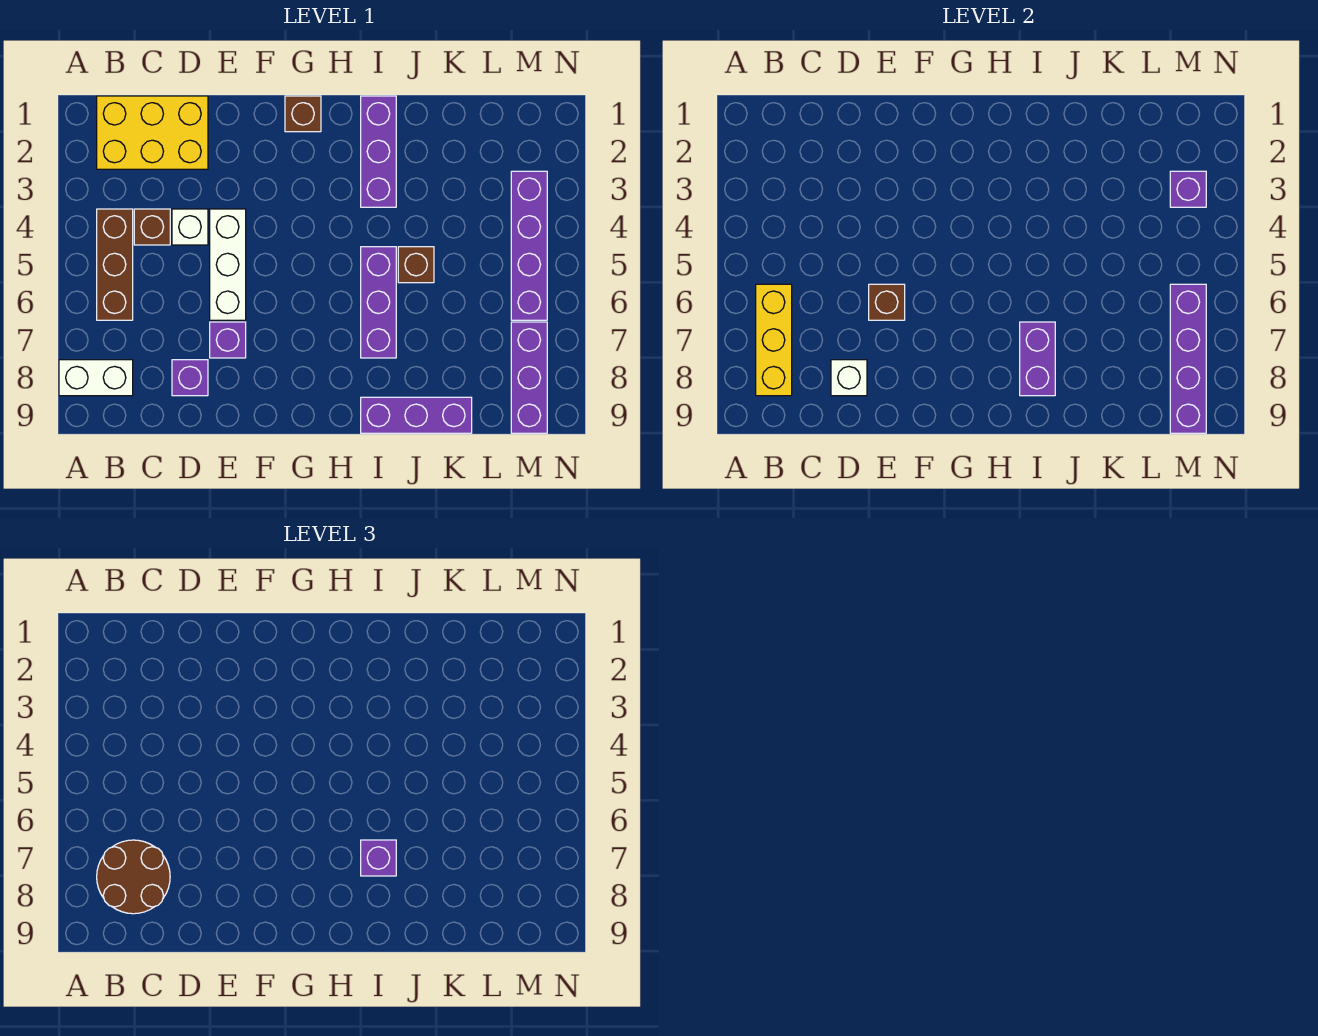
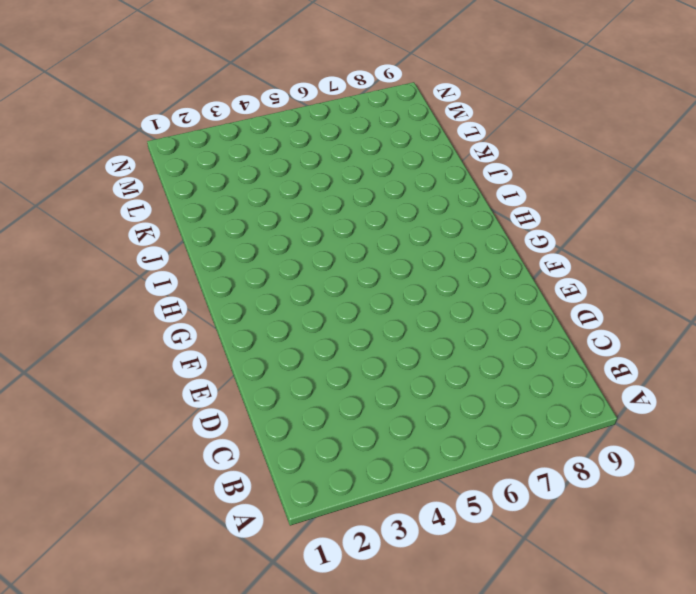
none -> white 1x2 brick [59,360,133,396]
none -> yellow 2x3 brick [97,96,208,169]
none -> brown 1x3 brick [97,209,133,320]

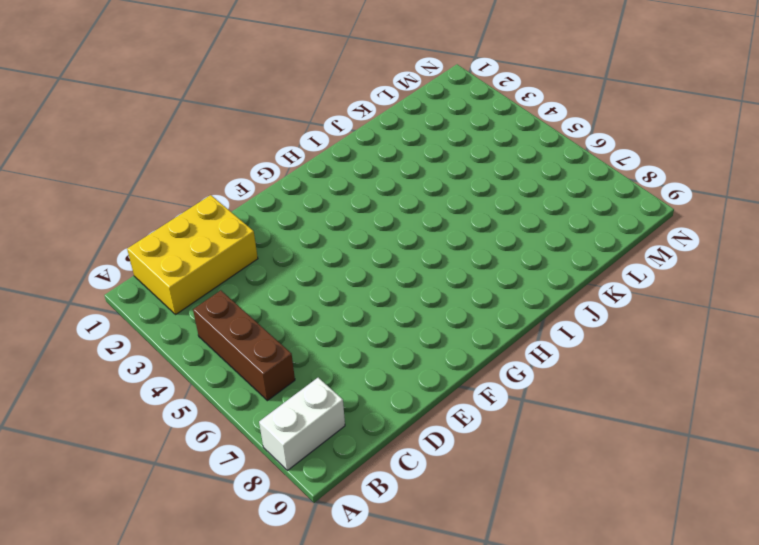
none -> brown 1x1 brick [134,209,170,245]
none -> white 1x1 brick [172,209,208,245]
none -> purple 1x1 brick [172,360,208,396]

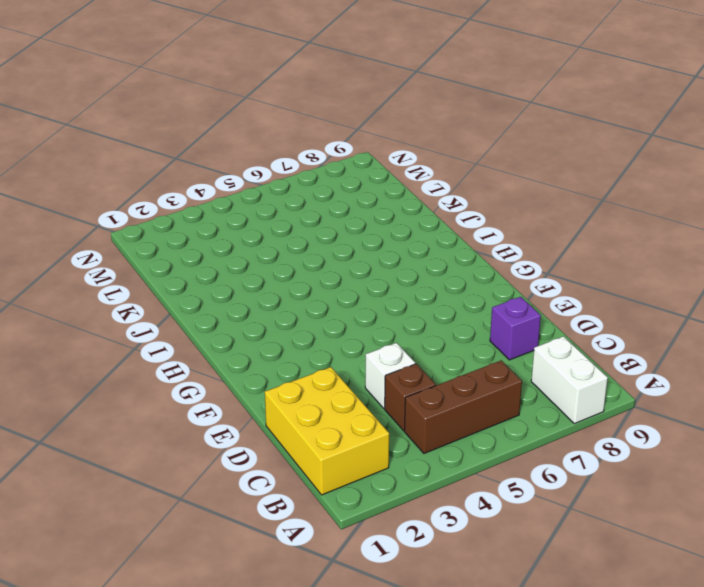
none -> white 1x3 brick [210,209,246,320]
none -> purple 1x1 brick [210,322,246,358]
none -> brown 1x1 brick [285,96,321,132]

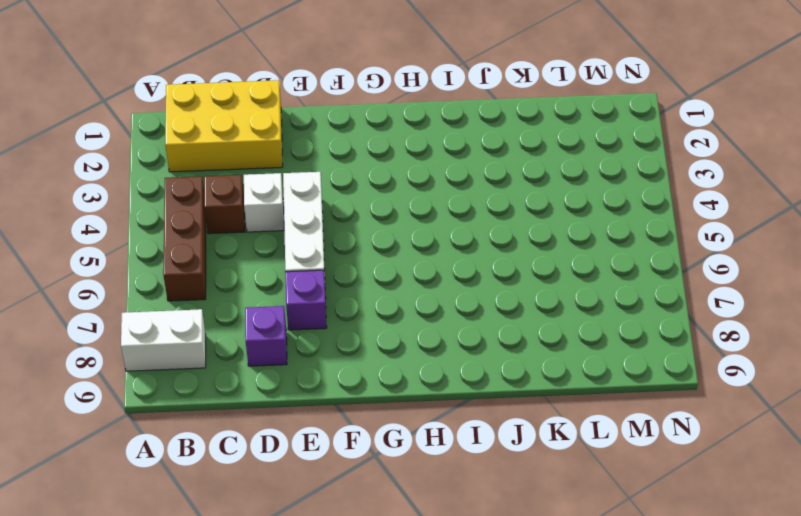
none -> brown 1x1 brick [285,96,321,132]
none -> purple 1x3 brick [361,96,396,207]
none -> purple 1x3 brick [361,247,396,358]

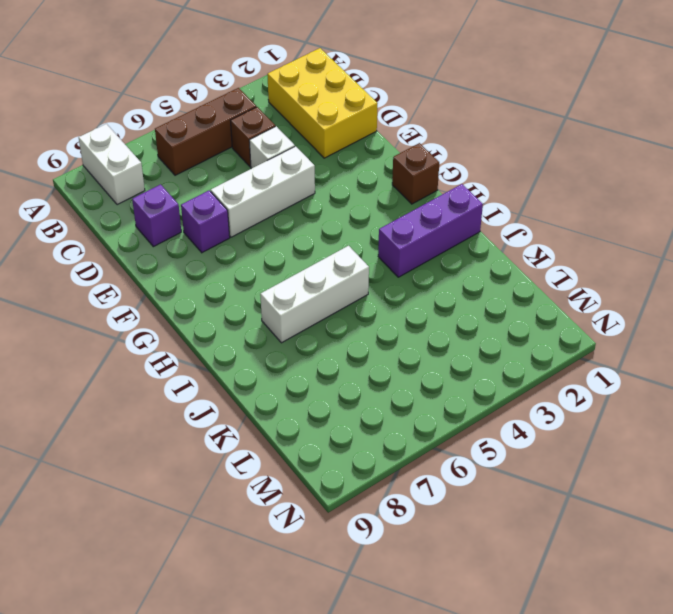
white 1x3 brick [260,246,369,343] -> purple 1x3 brick [361,247,396,358]
none -> purple 1x3 brick [361,397,472,433]
none -> brown 1x1 brick [398,247,434,283]
none -> purple 1x4 brick [511,171,547,320]

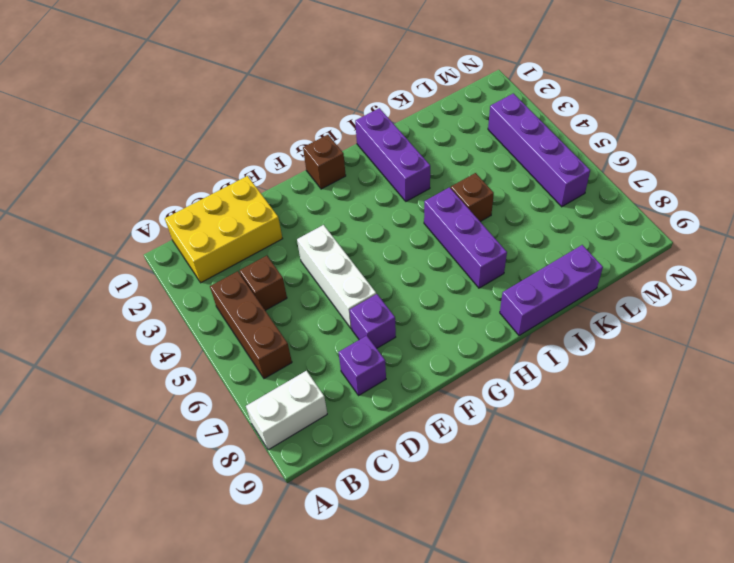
none -> white 1x1 brick [172,209,208,245]
none -> purple 1x3 brick [511,322,547,433]
none -> yellow 1x3 brick [756,284,792,396]

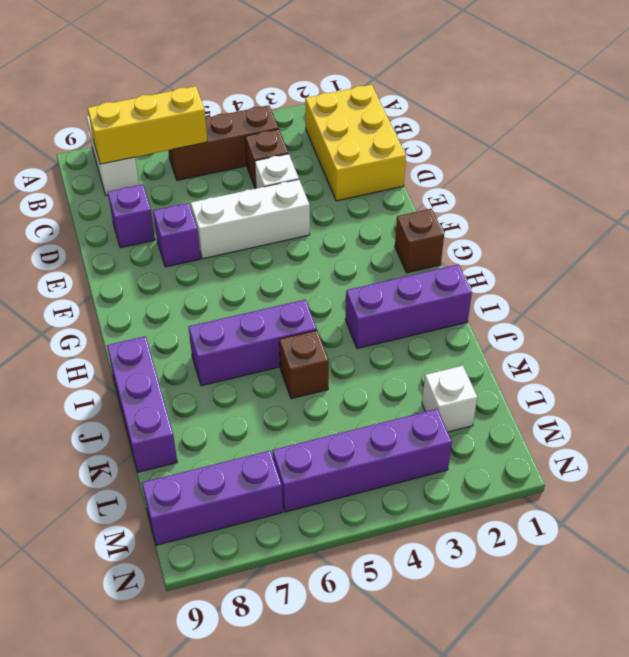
white 1x1 brick [422,366,477,432] -> white 1x1 brick moved to [831,360,867,396]
none -> brown 1x1 brick [869,284,905,320]
none -> purple 1x2 brick [1020,322,1055,396]
none -> purple 1x1 brick [1170,171,1206,207]

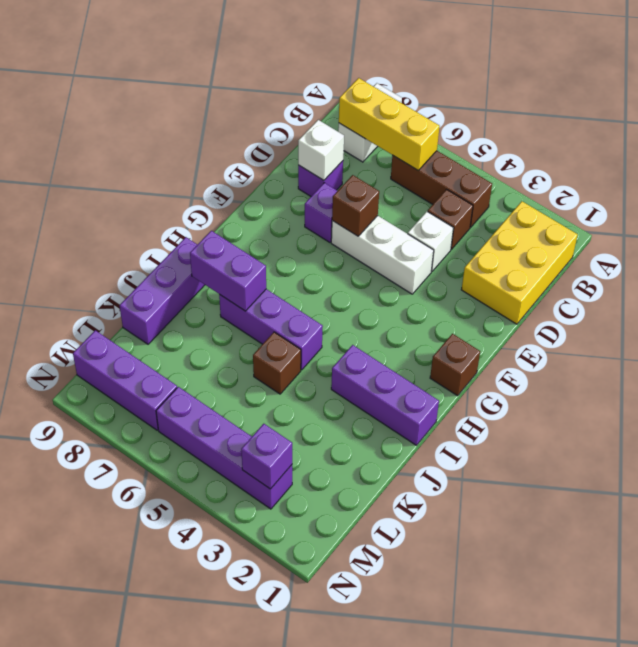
none -> purple 1x4 brick [1170,284,1206,433]
none -> brown 2x2 round brick [97,840,170,914]
none -> purple 1x1 brick [361,840,396,876]

